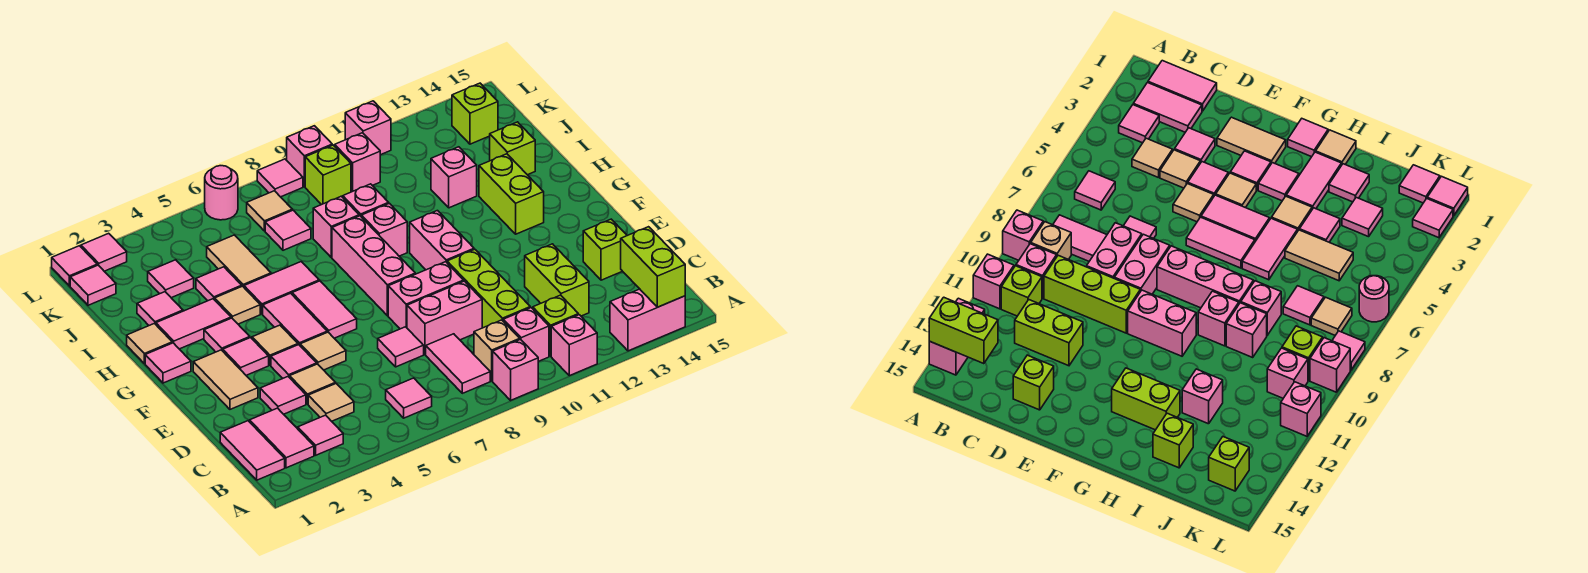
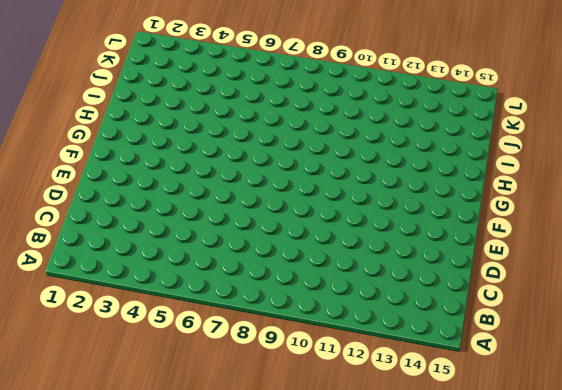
none -> pink 1x1 brick [493,340,538,400]
none -> pink 1x1 brick [551,315,597,376]
none -> pink 1x2 brick [610,289,685,351]
none -> pink 1x2 tile [220,421,285,480]

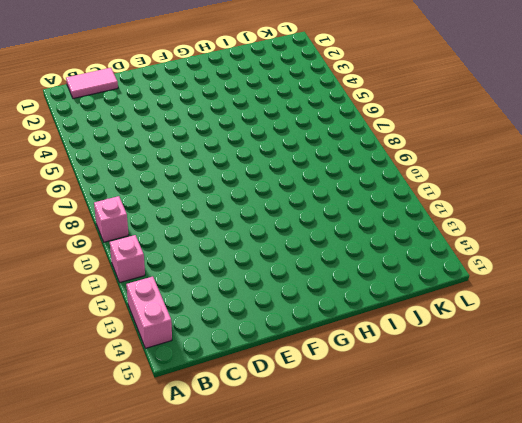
none -> pink 1x2 tile [250,408,314,468]
none -> pink 1x1 tile [298,415,343,455]
none -> pink 1x1 tile [386,378,432,418]
none -> pink 1x2 tile [426,334,490,393]

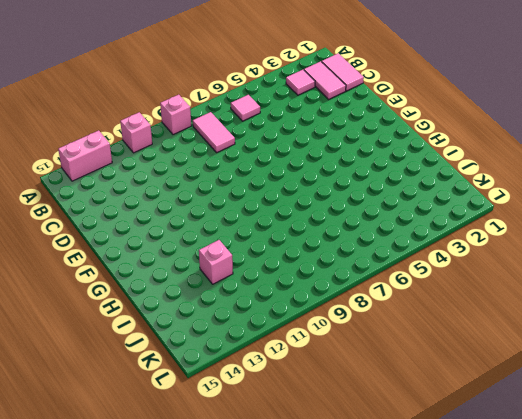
none -> tan 1x1 brick [474,320,520,381]
none -> pink 1x1 brick [503,308,549,362]
none -> lime 1x1 brick [533,295,578,356]
none -> tan 1x1 tile [308,384,354,421]

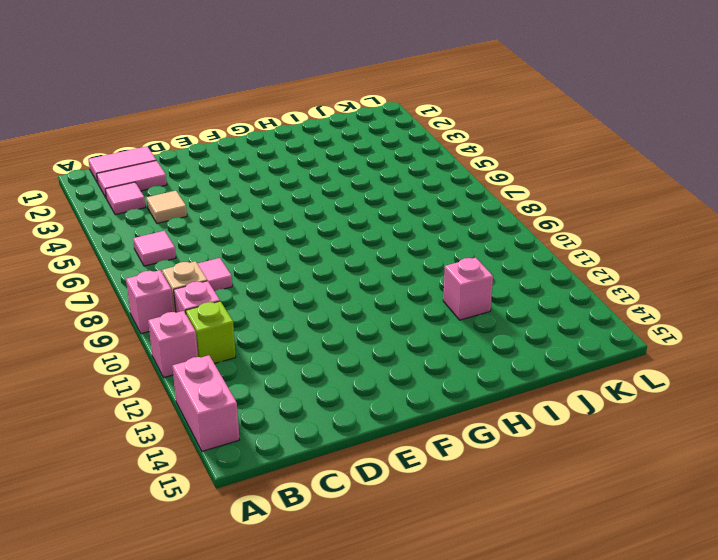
none -> lime 1x3 brick [447,249,530,328]
none -> lime 1x2 brick [525,244,589,316]
none -> pink 1x1 tile [260,377,306,414]
none -> tan 1x1 tile [290,364,335,404]

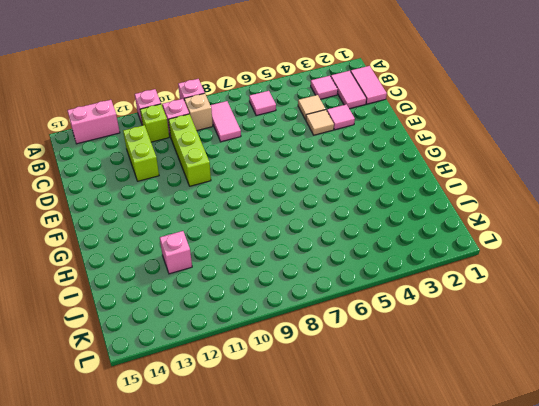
none -> pink 1x1 tile [378,327,424,367]
none -> pink 1x2 brick [407,281,482,355]
none -> lime 1x1 brick [583,219,627,280]
none -> tan 1x2 tile [193,350,258,409]

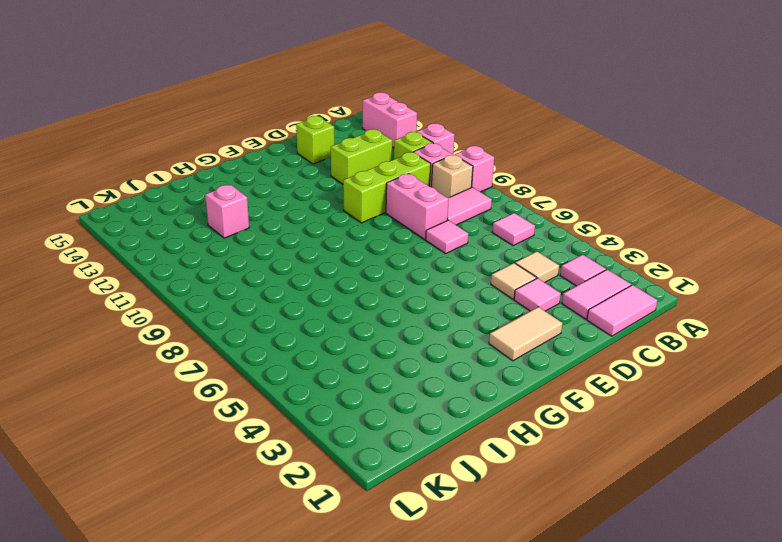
none -> pink 1x1 tile [271,345,317,379]
none -> tan 1x1 tile [300,332,346,370]
none -> pink 1x2 brick [388,262,464,329]
none -> pink 1x1 tile [223,338,269,375]

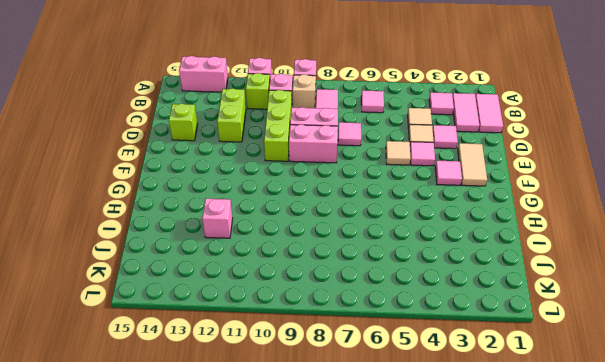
none -> tan 1x1 tile [252,325,298,365]
none -> pink 1x2 tile [263,293,327,345]
none -> pink 1x2 tile [292,281,357,338]
none -> pink 1x3 brick [332,216,415,316]

